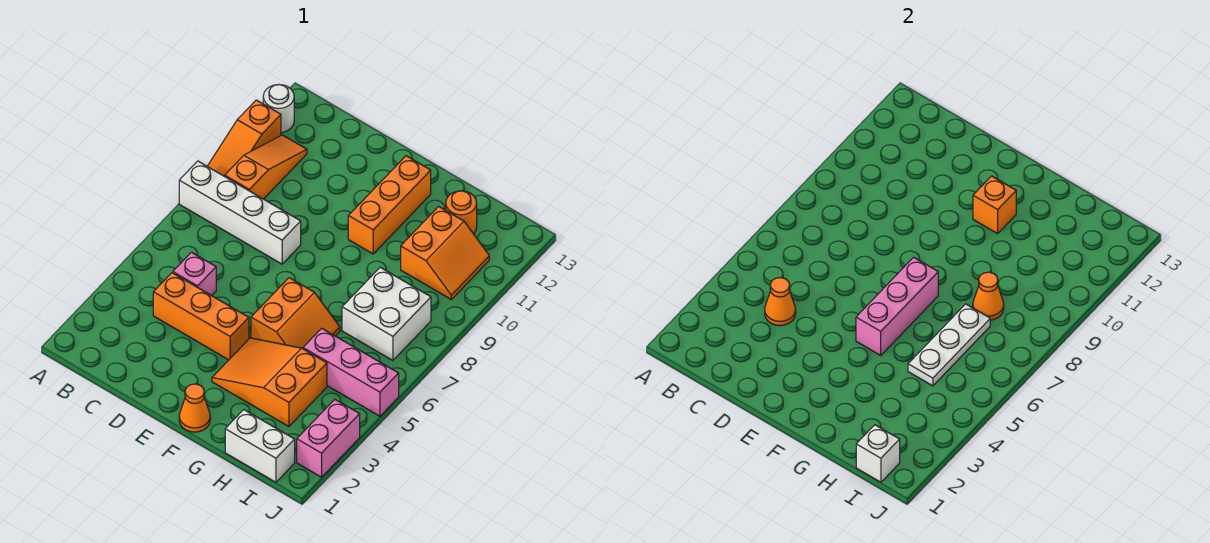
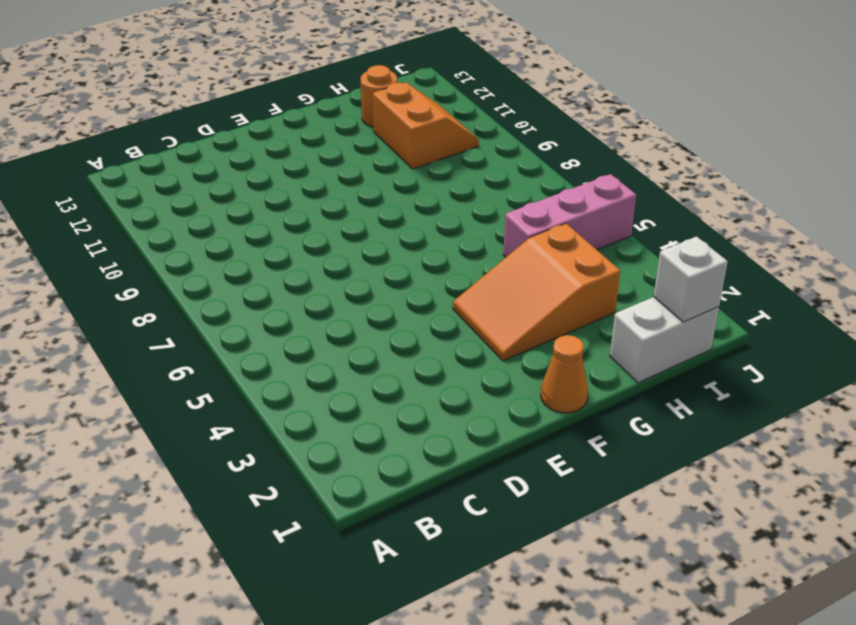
none -> white 1x4 brick [179,161,301,264]
none -> orange 1x3 slope [207,100,281,176]
none -> white 1x1 round brick [263,85,294,132]

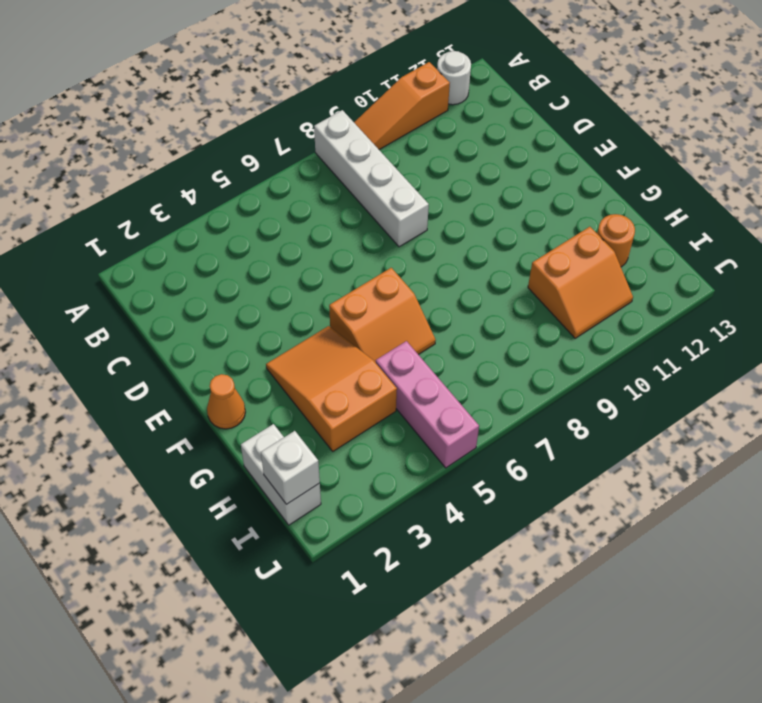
none -> orange 1x3 slope [225,135,307,199]
none -> orange 1x3 brick [153,273,249,360]
none -> pink 1x1 brick [173,252,216,296]

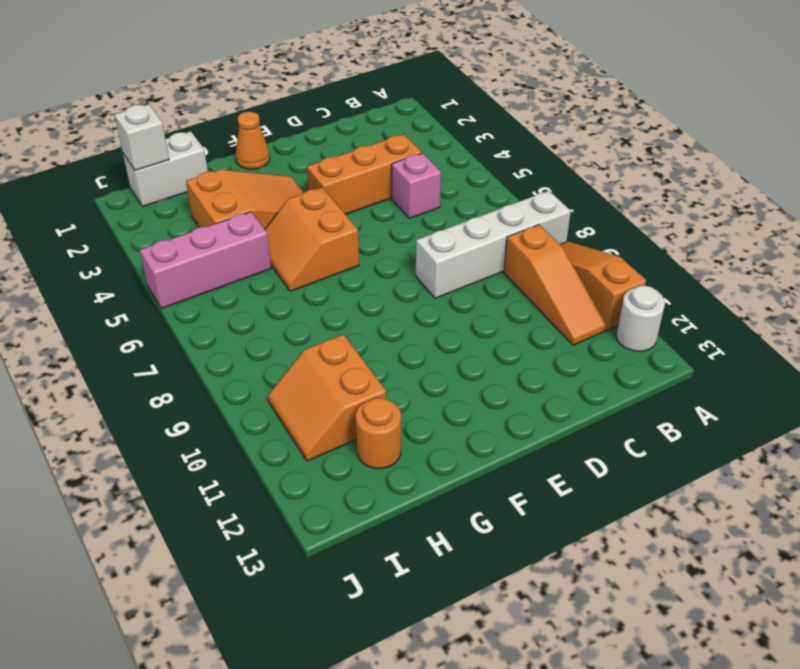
none -> orange 1x3 brick [348,156,431,254]
none -> white 2x2 brick [342,267,431,360]
none -> pink 1x2 brick [297,399,360,477]

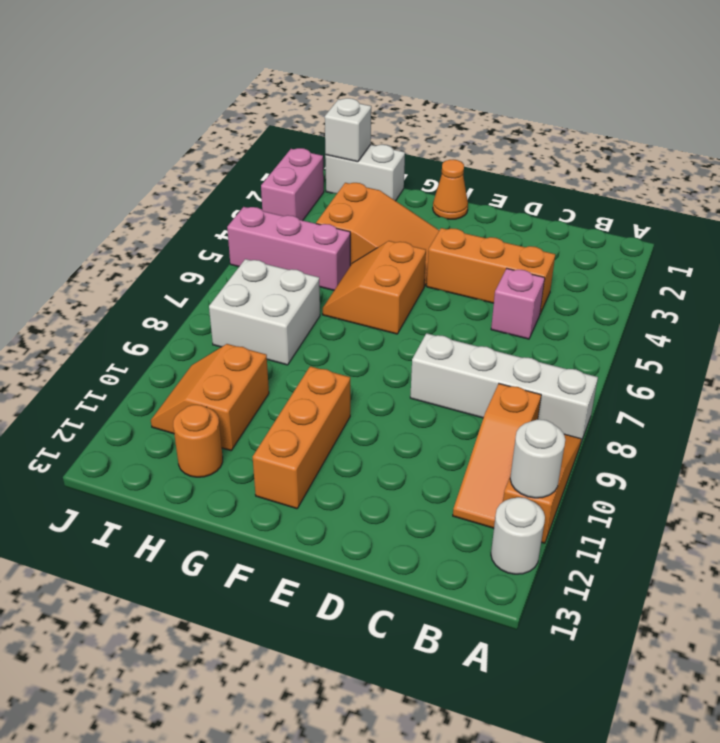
white 1x1 round brick [510,419,565,498] -> none
none -> orange 1x1 cone [765,278,796,326]
none -> pink 1x3 brick [856,257,938,355]
none -> orange 1x1 brick [973,176,1016,234]

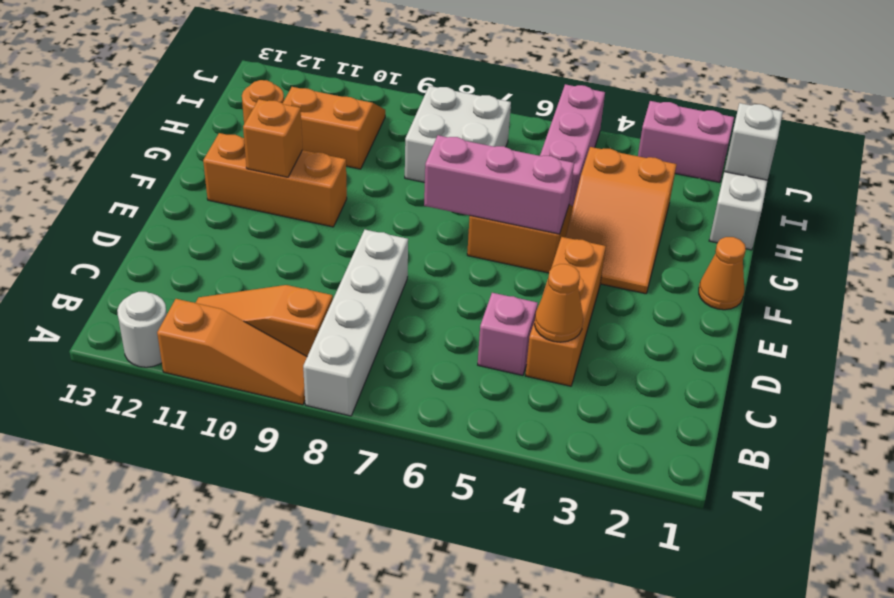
none -> white 1x3 plate [908,304,990,386]
none -> orange 1x1 cone [973,272,1004,320]

